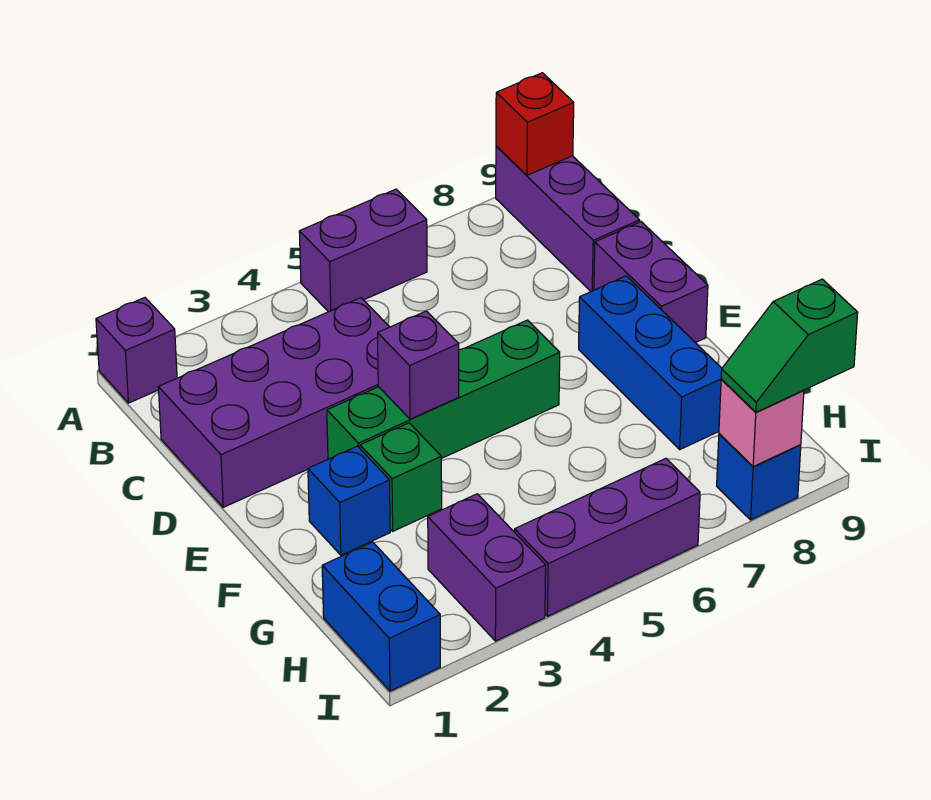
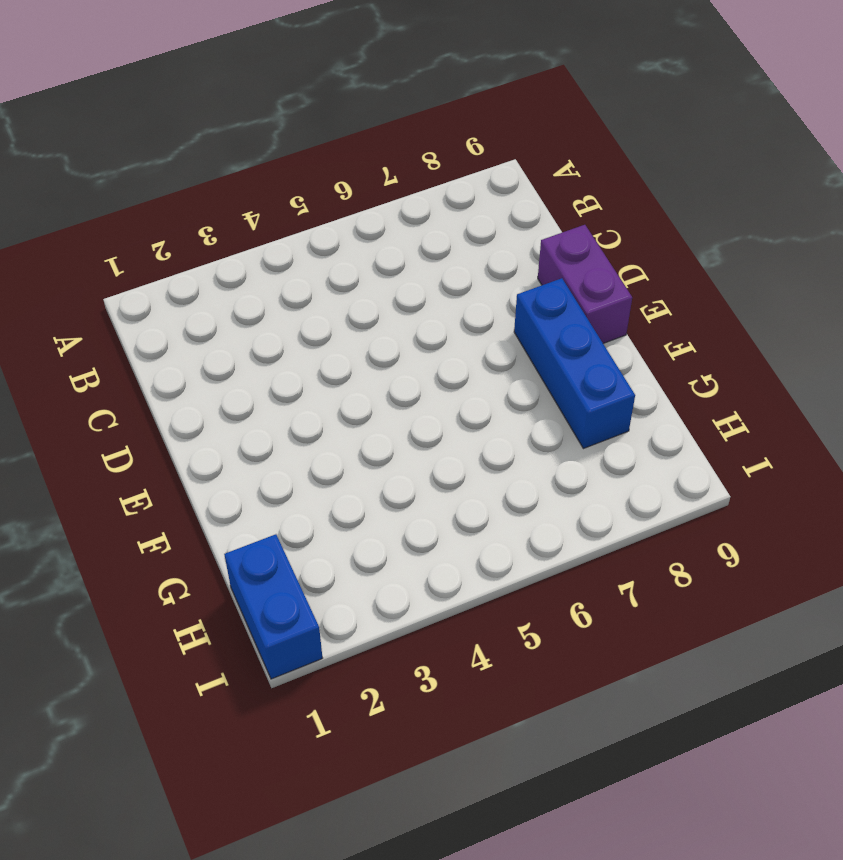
none -> purple 1x1 brick [96,298,177,403]
none -> purple 1x2 brick [299,189,427,312]
none -> purple 1x3 brick [496,146,639,291]

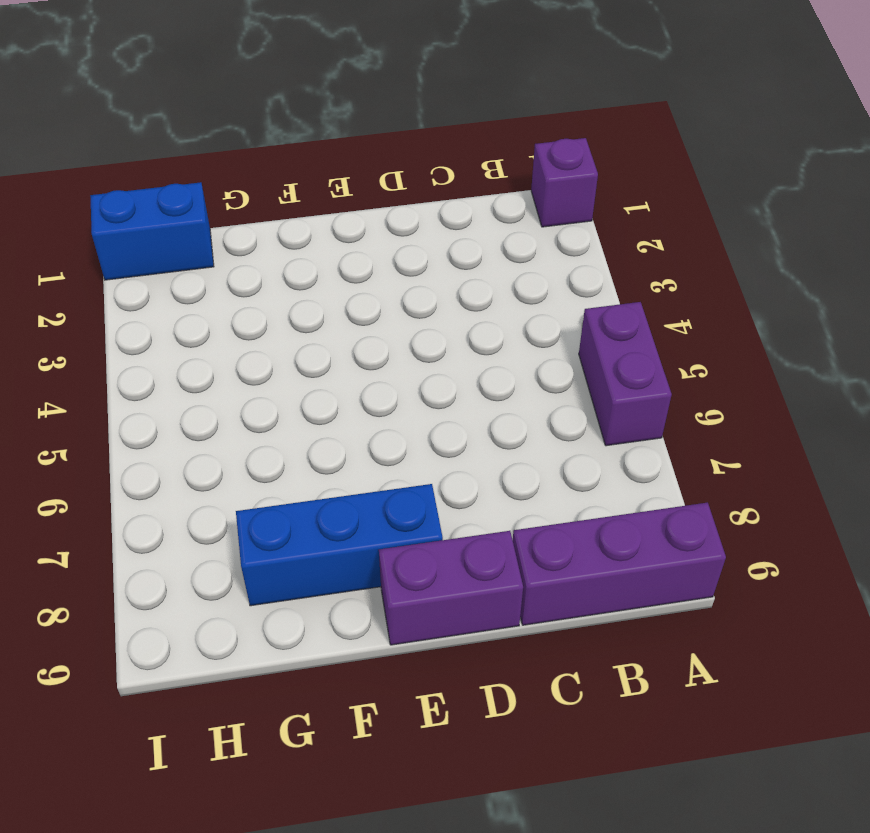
none -> purple 2x4 brick [158,298,389,507]
none -> green 1x4 brick [327,320,560,459]
none -> blue 1x1 brick [308,446,390,555]

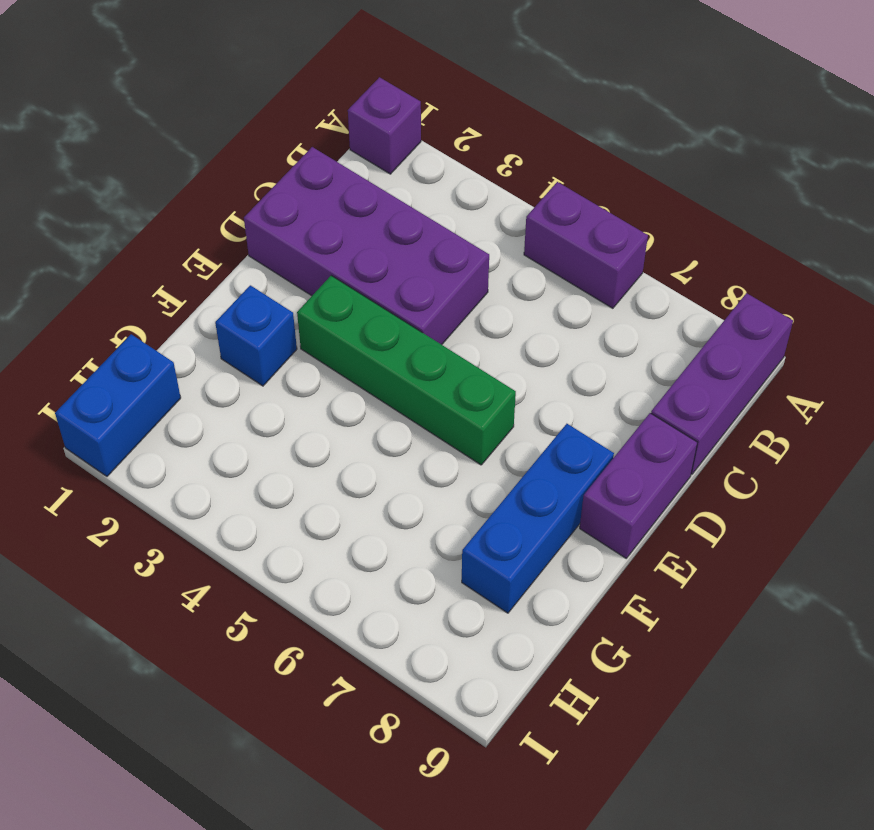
none -> green 1x1 brick [360,423,442,531]
none -> purple 1x2 brick [428,494,546,641]
none -> purple 1x3 brick [515,459,700,616]

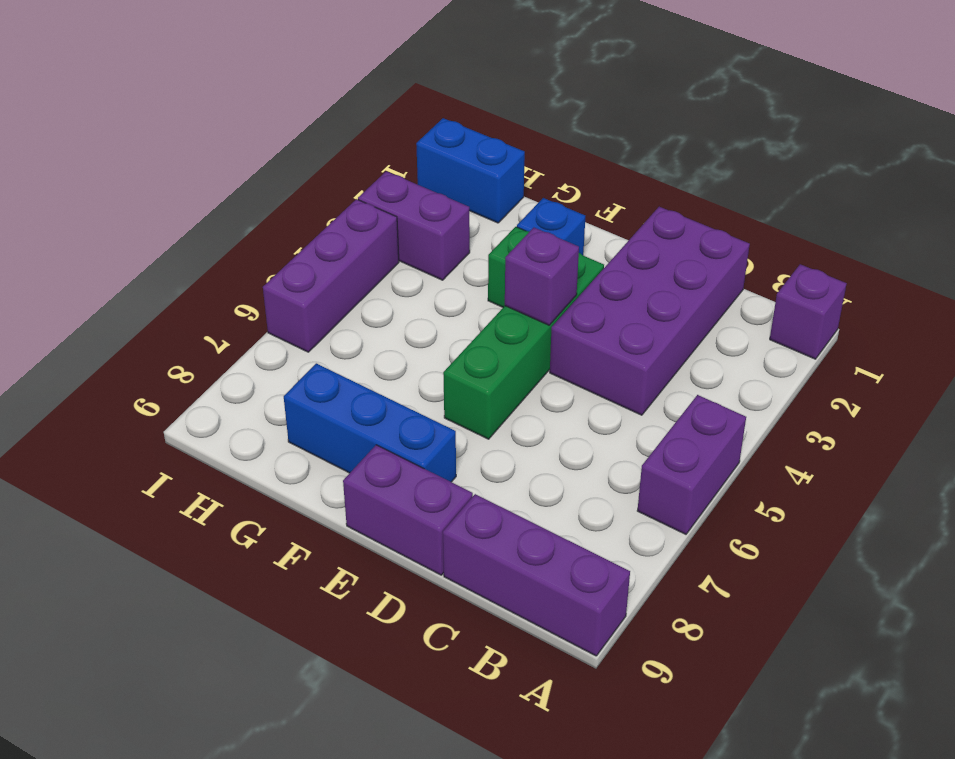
none -> blue 1x1 brick [717,434,801,520]
none -> red 1x1 brick [496,73,574,175]
none -> pink 1x1 brick [719,380,804,467]

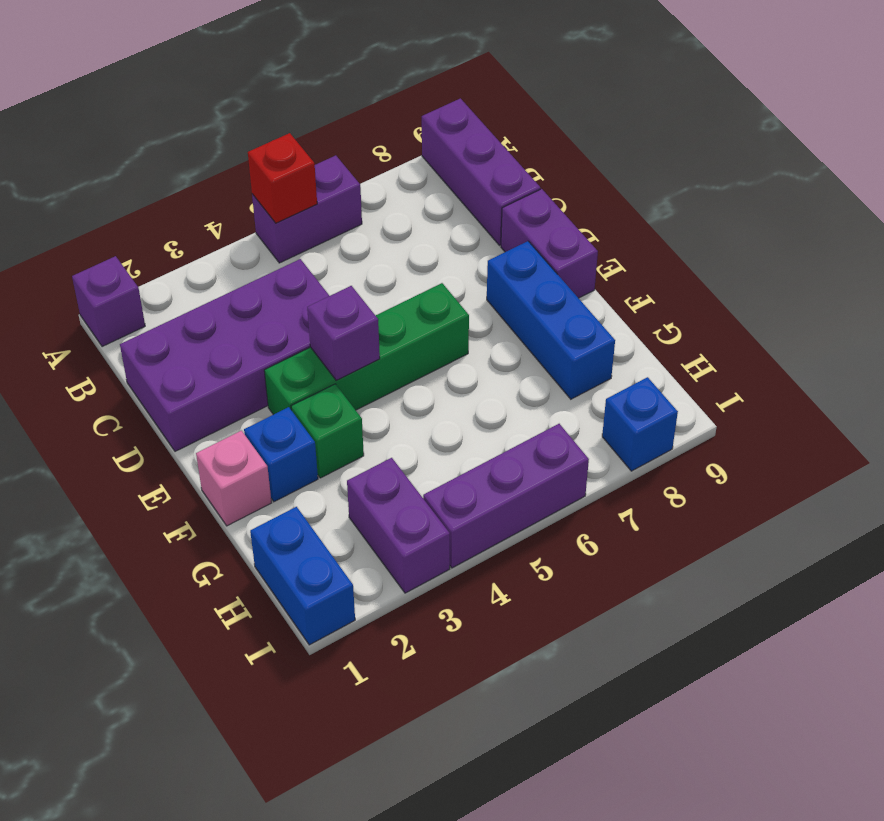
red 1x1 brick [248,133,317,223] -> red 1x1 brick moved to [496,73,574,175]
pink 1x1 brick [196,431,272,526] -> pink 1x1 brick moved to [719,380,804,467]
none -> green 1x2 slope [721,279,858,412]

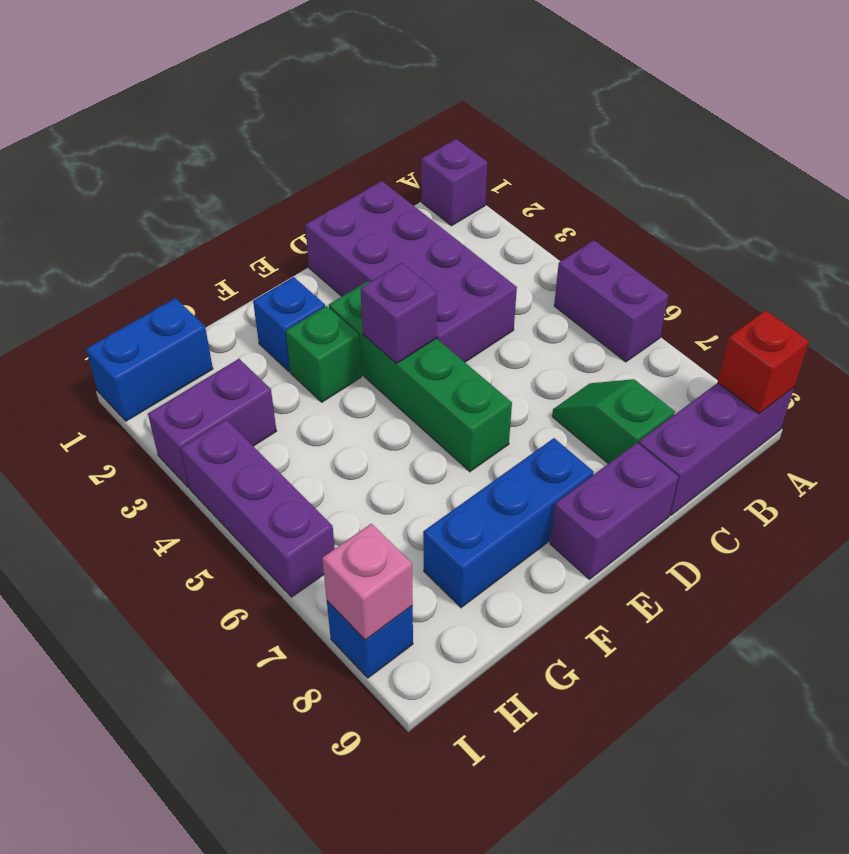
green 1x2 slope [552,379,675,464] -> green 1x2 slope moved to [721,279,858,412]

